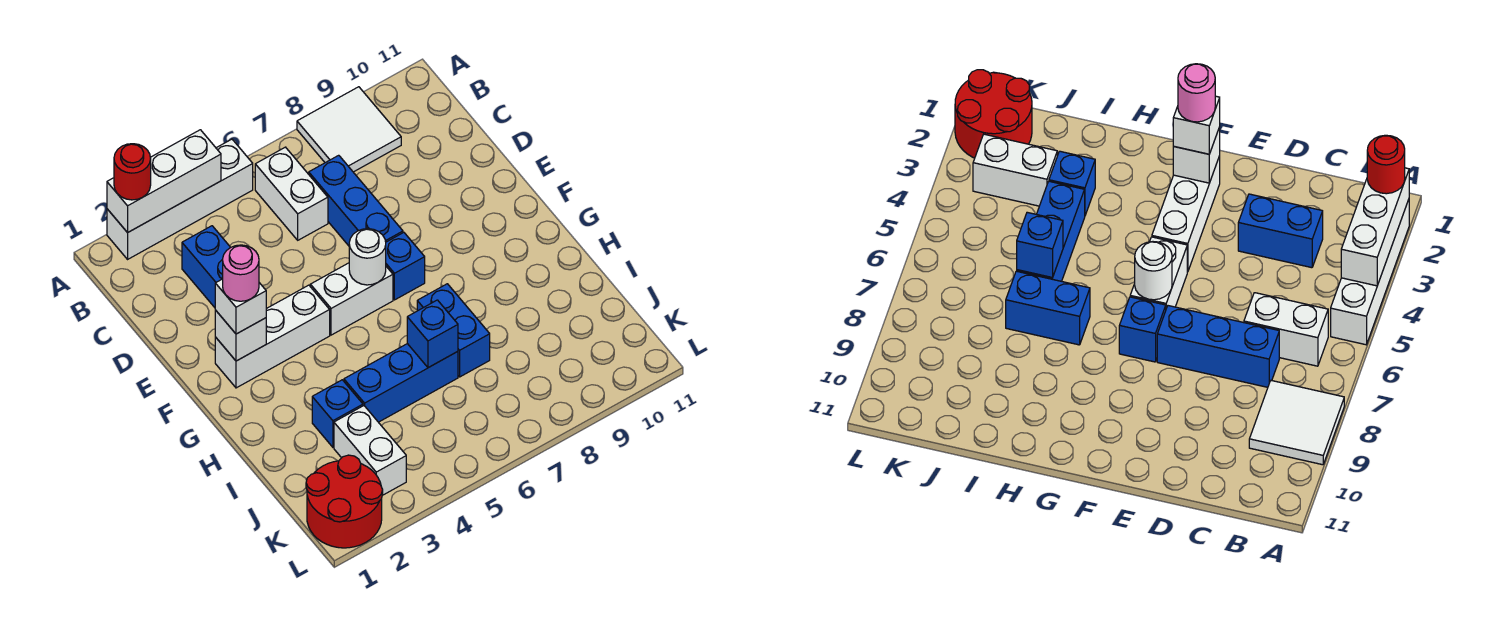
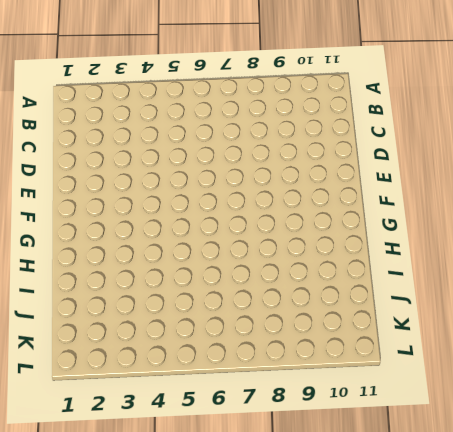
none -> white 1x4 brick [107,139,253,259]
none -> white 2x2 tile [297,87,401,172]
none -> white 1x2 brick [255,147,328,240]

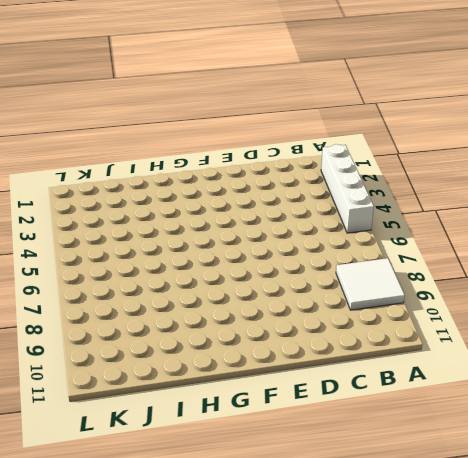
none -> white 1x2 brick [255,147,328,240]
none -> blue 1x2 brick [182,226,231,308]
none -> blue 1x3 brick [309,155,403,246]

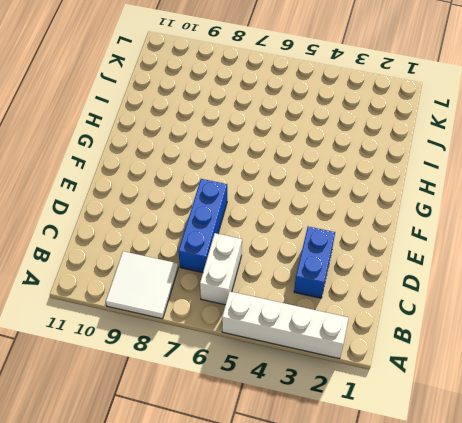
none -> white 1x3 brick [215,285,330,388]
none -> white 1x2 brick [310,263,393,335]
none -> blue 1x1 brick [386,233,425,300]

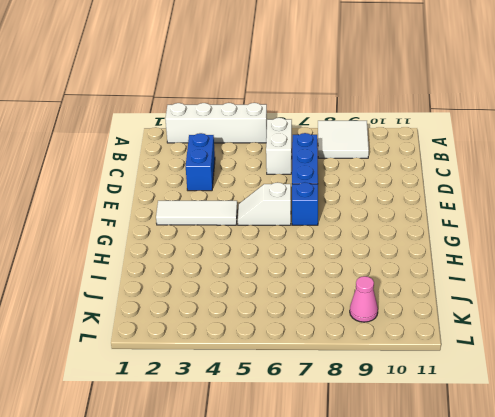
white 1x3 tile [156,201,237,225] -> white 1x3 brick [215,285,330,388]
white 1x2 slope [238,182,291,225] -> white 1x2 brick [310,263,393,335]
pink 1x1 cone [350,276,378,322] -> none
none -> blue 1x2 brick [417,284,490,377]
none -> blue 1x1 brick [312,380,363,447]
none -> blue 1x3 brick [344,344,458,422]

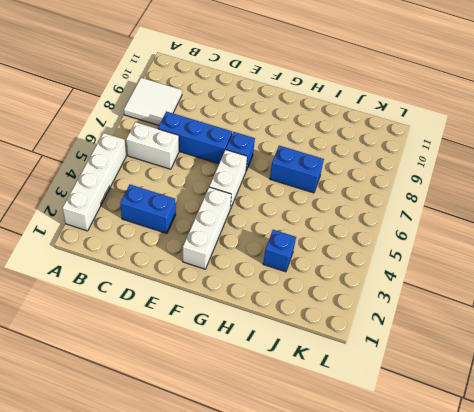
none -> blue 1x3 brick [344,344,458,422]
none -> white 1x2 brick [334,406,406,495]
none -> red 2x2 round brick [306,455,383,548]

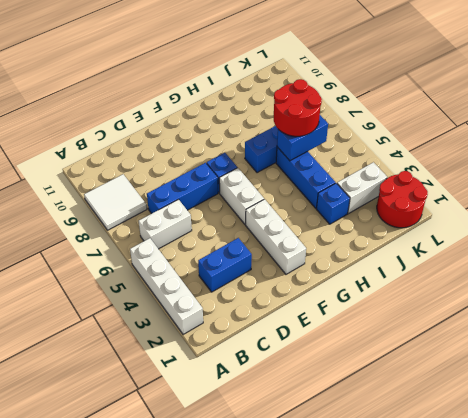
blue 1x2 brick [277,115,328,161] -> blue 1x1 brick [407,300,458,368]
red 2x2 round brick [274,79,322,136] -> none
none -> white 1x3 brick [107,130,221,233]
none -> white 1x1 brick [215,310,266,361]
none -> white 1x1 round brick [349,229,386,285]

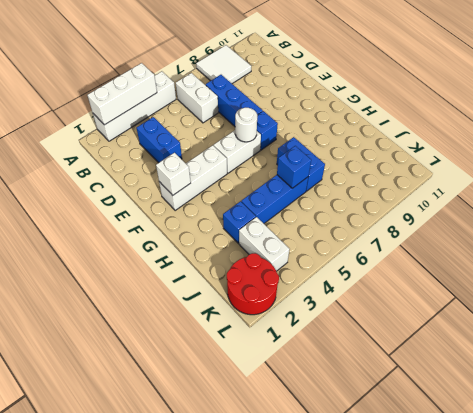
none -> red 1x1 round brick [114,144,151,200]
none -> white 1x1 brick [215,279,266,334]
none -> pink 1x1 round brick [223,245,259,301]

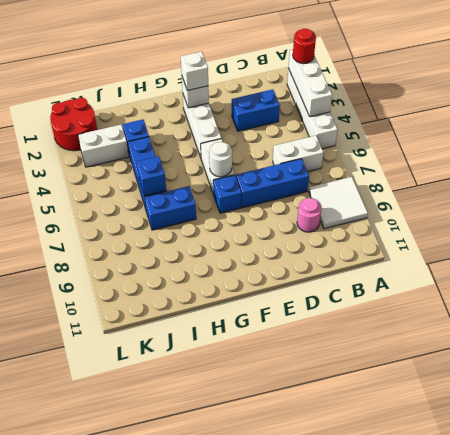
pink 1x1 round brick [297,198,322,232] -> pink 1x1 round brick moved to [223,245,259,301]

